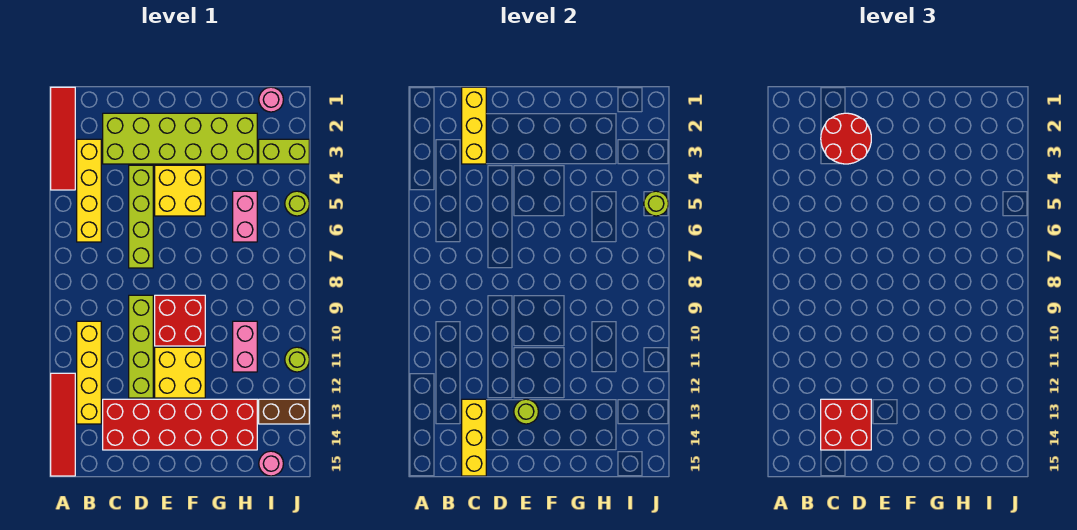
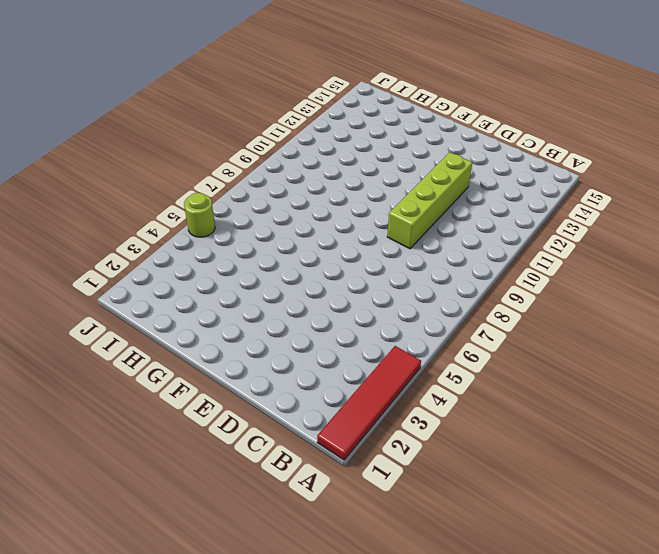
none -> red 1x4 tile [51,373,75,476]
none -> yellow 1x4 brick [77,139,101,242]
none -> yellow 1x4 brick [77,321,101,424]

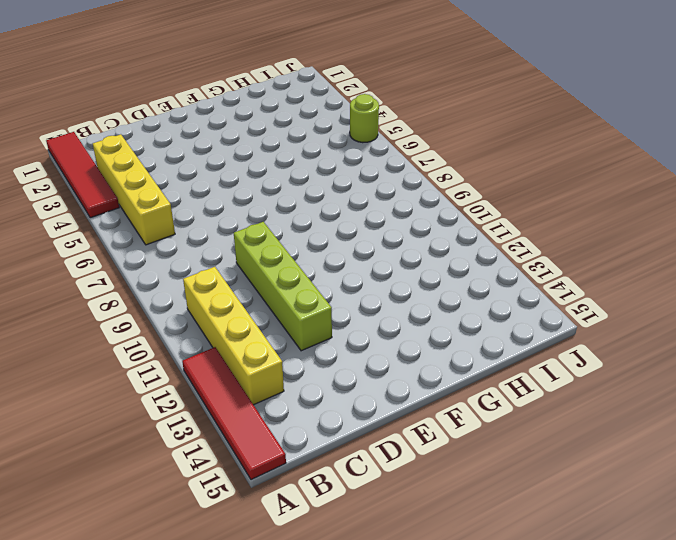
none -> lime 2x6 brick [103,113,257,164]
none -> red 2x6 brick [103,399,257,450]
none -> lime 1x4 brick [129,165,153,268]

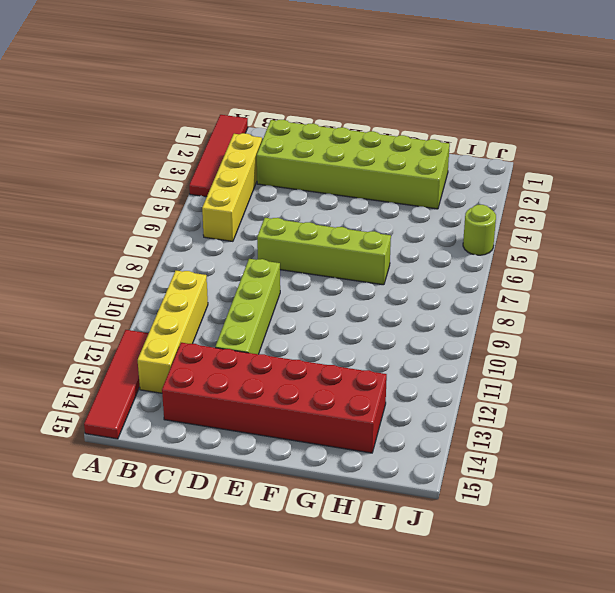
lime 1x4 brick [257,218,391,285] -> lime 1x4 brick turned to [129,165,153,268]
none -> yellow 2x2 brick [155,165,205,216]
none -> red 2x2 brick [155,295,205,346]
none -> yellow 2x2 brick [155,347,205,398]

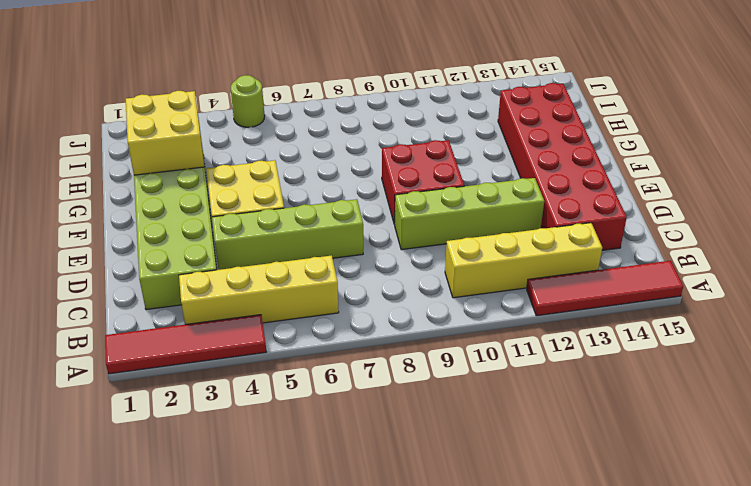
yellow 2x2 brick [126,91,204,175] -> yellow 2x2 brick moved to [155,347,205,398]
none -> pink 1x2 brick [233,191,257,242]
none -> pink 1x2 brick [233,321,257,372]
none -> pink 1x1 round brick [259,87,283,112]

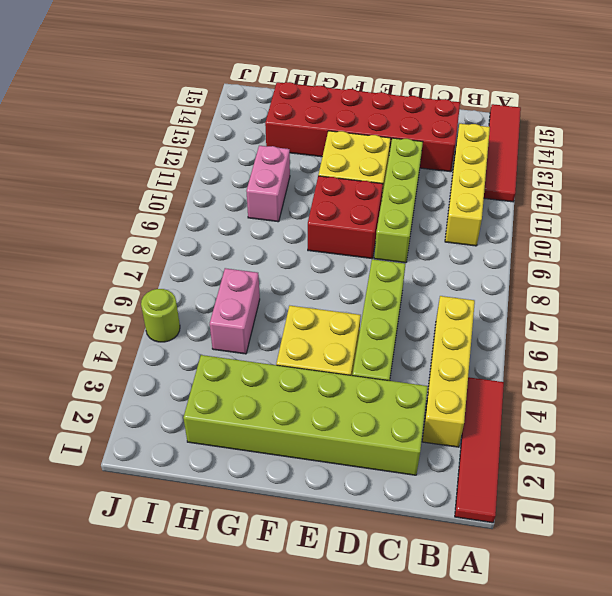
none -> pink 1x1 round brick [259,87,283,112]
none -> lime 1x2 brick [259,139,309,164]
none -> brown 1x2 brick [259,399,309,424]

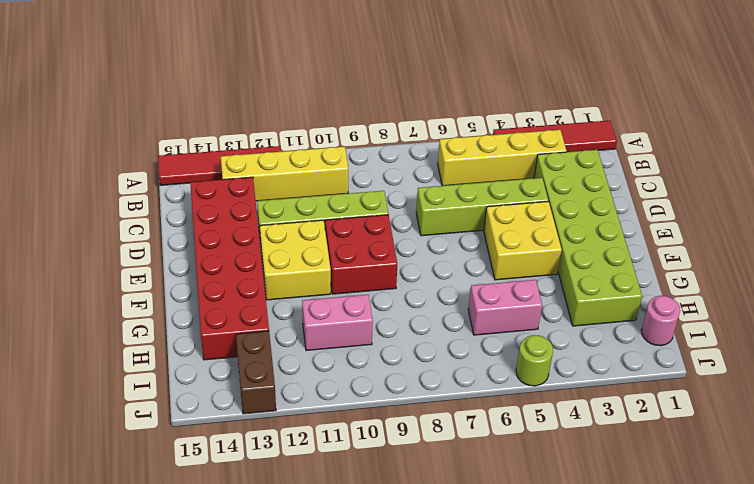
none -> lime 1x2 brick [259,139,309,164]
none -> pink 1x1 round brick [259,451,283,476]
none -> lime 1x1 round brick [285,347,309,372]

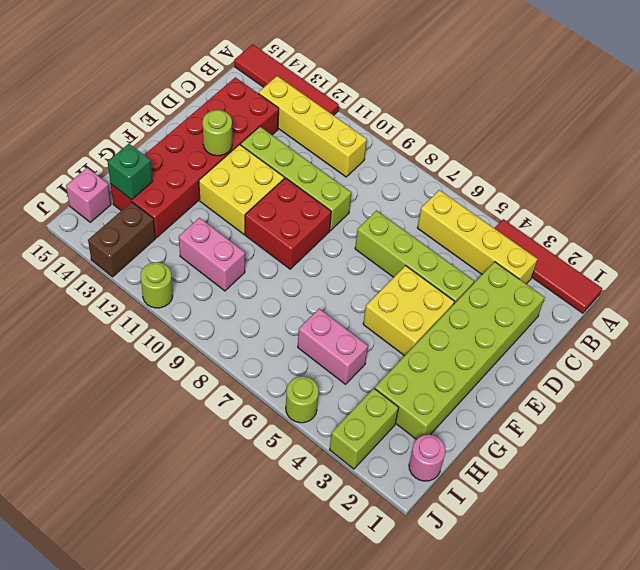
green 1x1 brick [108,144,153,200] -> none
pink 1x1 brick [66,168,111,222] -> pink 1x1 round brick [259,451,283,476]
none -> yellow 1x3 brick [462,87,486,164]
none -> yellow 1x3 brick [462,399,486,476]
none -> lime 1x1 round brick [644,191,668,216]

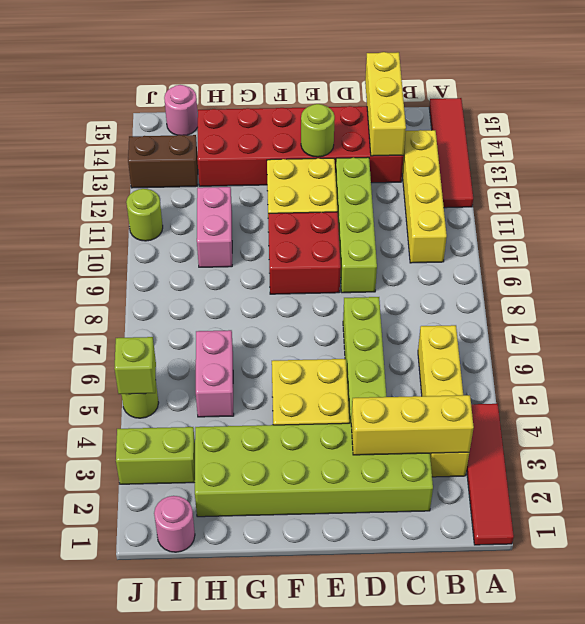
yellow 1x3 brick [351,395,474,455] -> yellow 1x3 brick turned to [462,87,486,164]
lime 1x1 brick [114,337,156,394] -> lime 1x1 round brick [644,191,668,216]
none -> red 2x2 round brick [821,113,871,164]
none -> red 2x2 brick [821,399,871,450]

